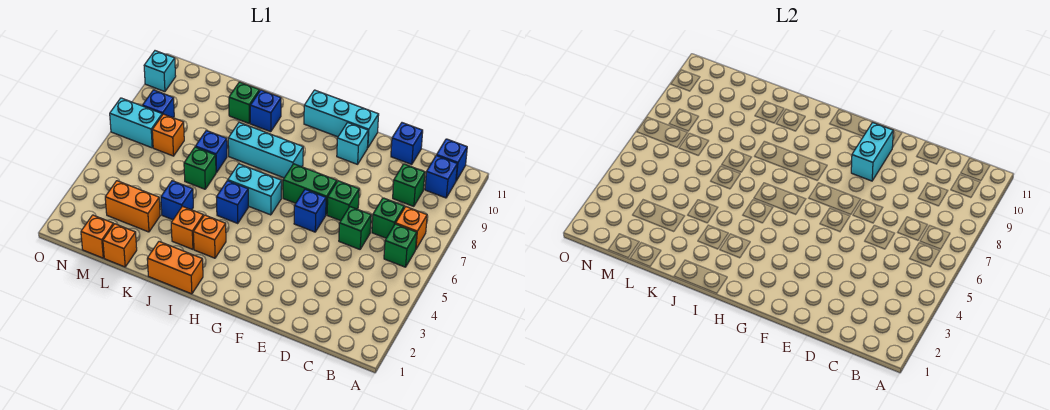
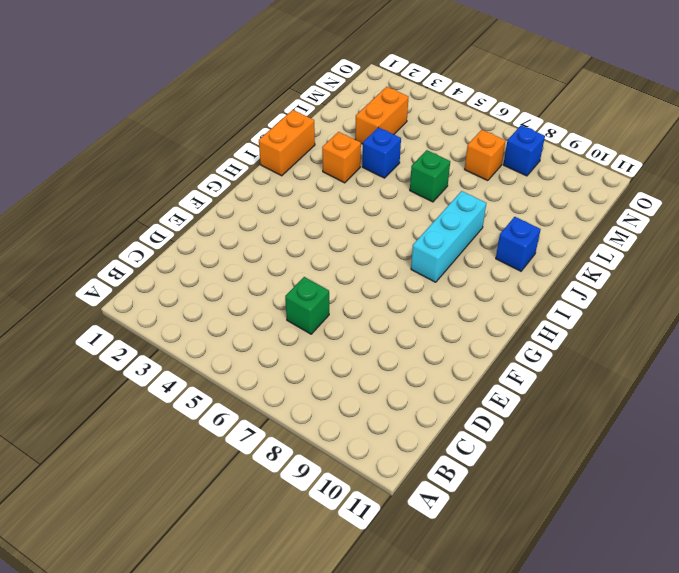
none -> green 1x1 brick [384,224,417,267]
none -> orange 1x1 brick [396,207,427,249]
none -> blue 1x1 brick [425,155,457,198]
none -> blue 1x1 brick [437,139,467,181]

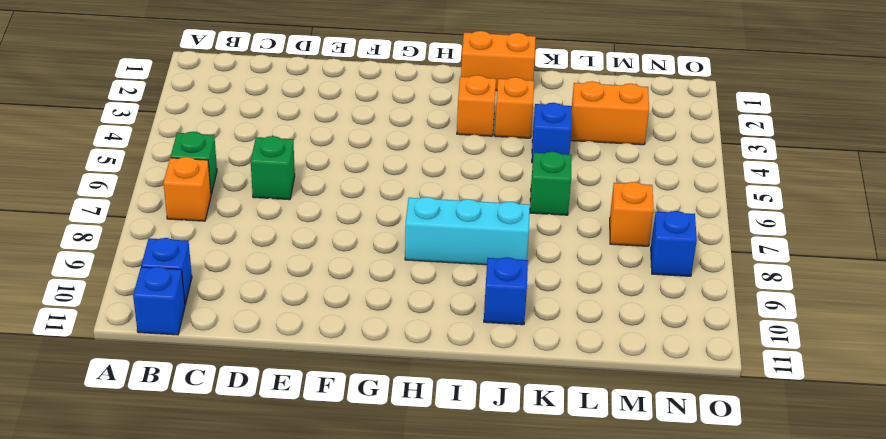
none -> green 1x1 brick [372,198,404,238]
none -> green 1x1 brick [393,164,425,206]
none -> blue 1x1 brick [391,123,423,165]
none -> green 1x1 brick [327,181,359,221]

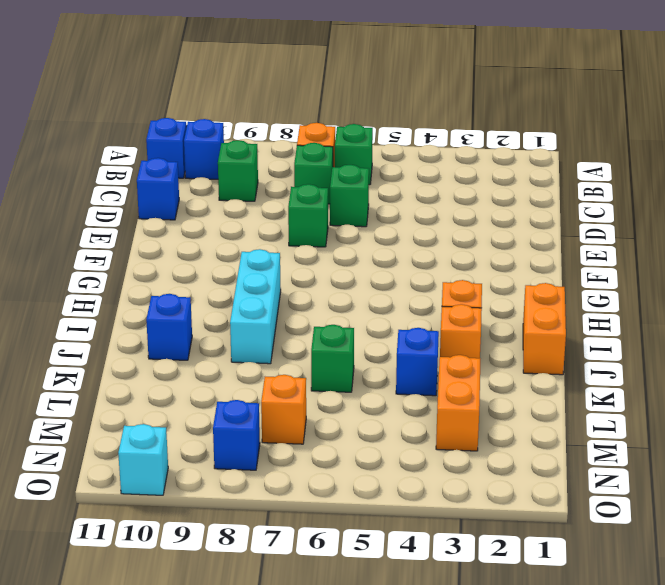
none -> blue 1x1 brick [294,189,326,232]
none -> green 1x2 brick [283,164,337,214]
none -> cyan 1x1 brick [337,122,368,164]
none -> cyan 1x3 brick [304,90,379,148]

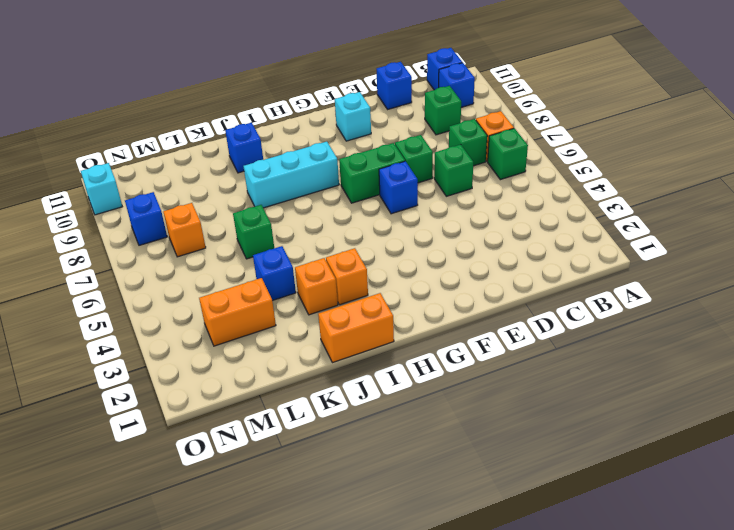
none -> cyan 1x3 brick [304,90,379,148]
none -> cyan 1x2 brick [228,164,282,215]
none -> blue 1x1 brick [216,181,248,223]
none -> blue 1x1 brick [195,131,227,173]

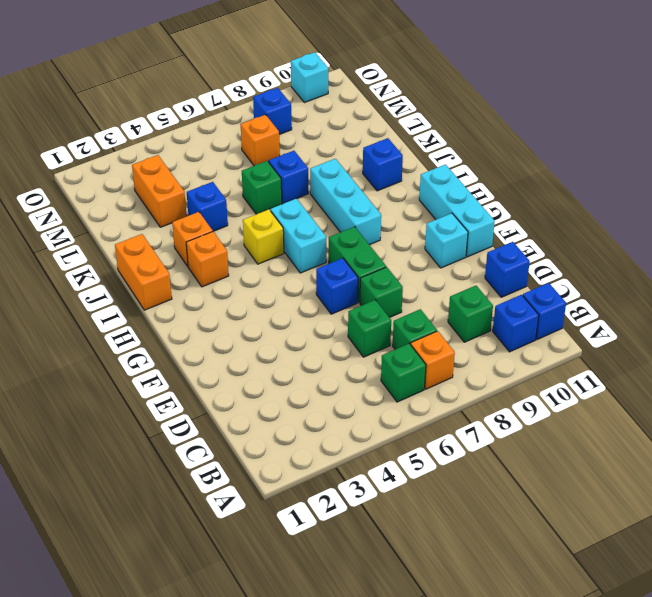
yellow 1x1 brick [243,210,284,264] -> blue 1x1 brick [216,181,248,223]
none -> green 1x1 brick [229,82,260,123]
none -> orange 1x1 brick [103,224,137,267]
none -> orange 1x1 brick [81,215,114,258]
none -> cyan 1x2 brick [110,98,162,148]

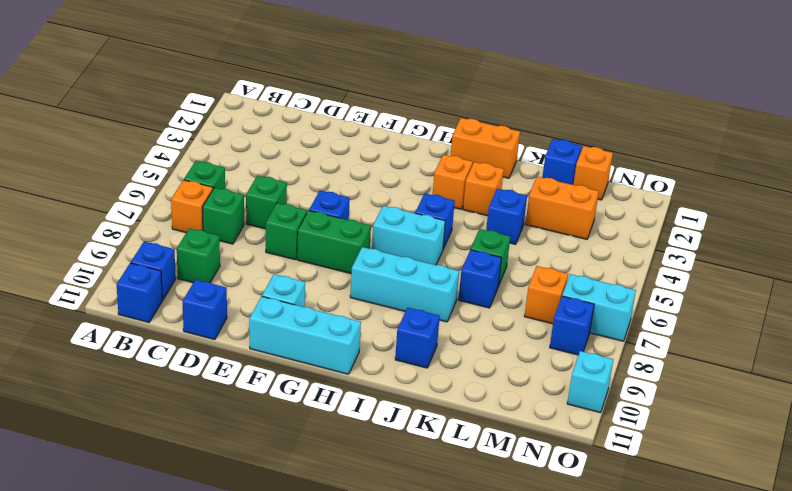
blue 1x1 brick [542,139,582,185] -> orange 1x1 brick [103,224,137,267]
none -> green 1x1 brick [229,82,260,123]
none -> cyan 1x2 brick [851,122,893,181]

